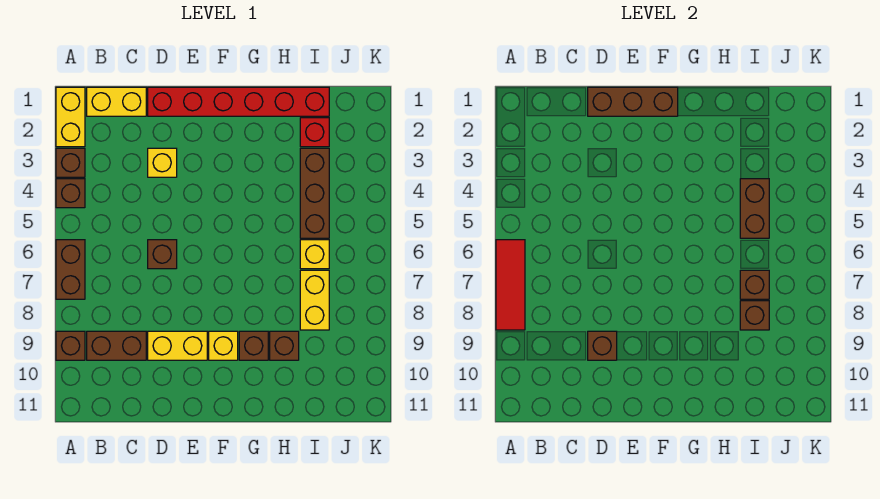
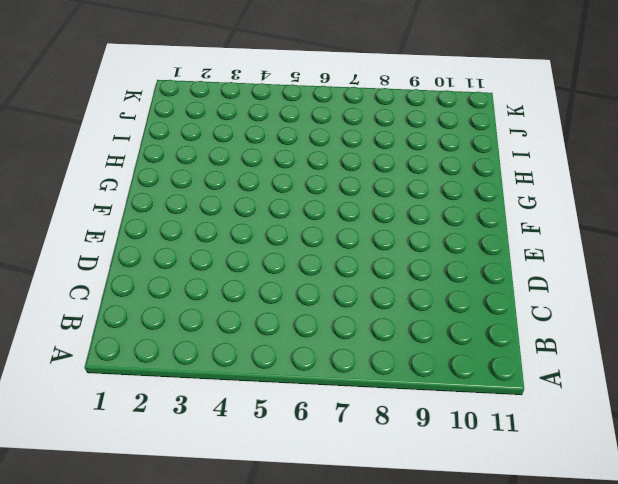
none -> yellow 1x2 brick [56,87,85,147]
none -> brown 1x1 brick [56,148,85,177]
none -> brown 1x1 brick [56,179,85,208]

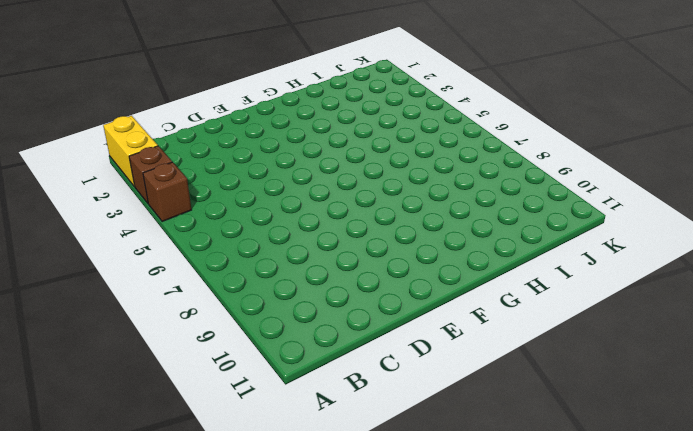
none -> brown 1x2 brick [56,240,85,299]
none -> brown 1x1 brick [56,331,85,360]
none -> yellow 1x2 brick [87,87,146,116]

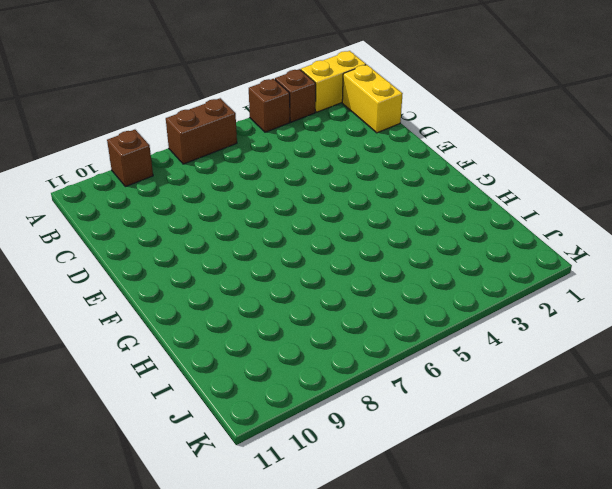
none -> brown 1x2 brick [87,331,146,360]
none -> red 1x6 brick [148,87,329,116]
none -> yellow 1x1 brick [148,148,177,177]

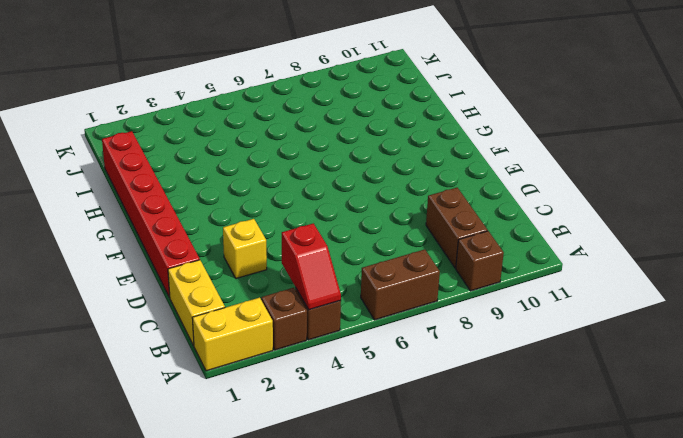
red 1x2 slope [282,223,341,310] -> none
none -> brown 1x1 brick [148,240,177,269]
none -> yellow 1x2 brick [148,331,207,360]
none -> yellow 1x1 brick [209,331,238,360]

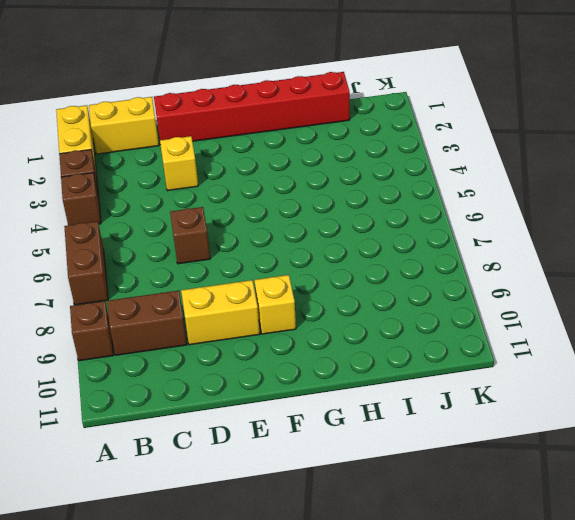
none -> brown 1x1 brick [239,331,268,360]
none -> brown 1x1 brick [270,331,299,360]
none -> red 1x1 brick [300,118,329,147]

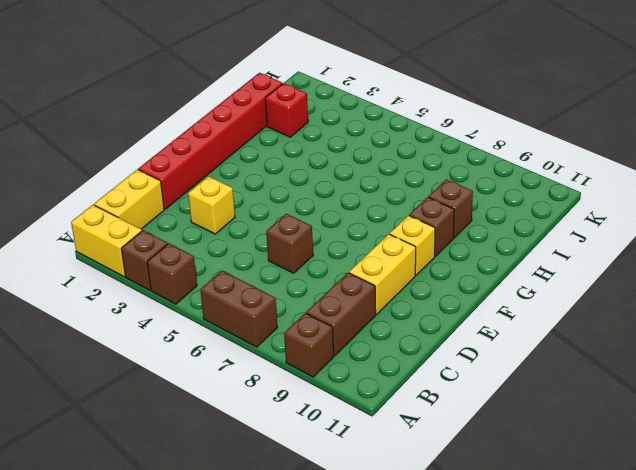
none -> brown 1x3 brick [300,148,329,238]
none -> yellow 1x1 brick [300,240,329,269]
none -> yellow 1x2 brick [300,270,329,330]

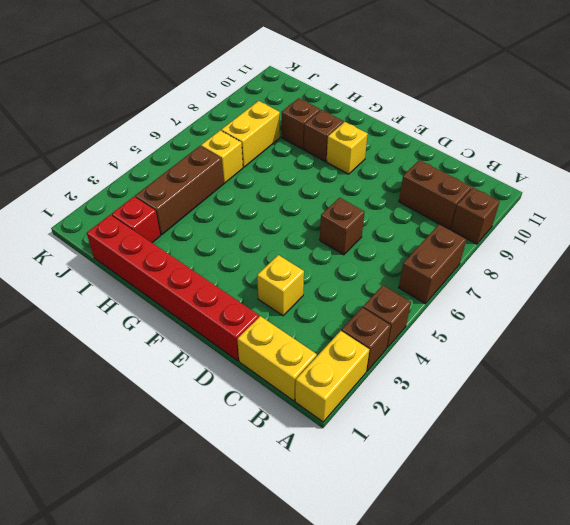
none -> yellow 1x2 brick [148,331,207,360]
none -> red 1x3 tile [496,240,525,330]
none -> brown 1x3 brick [588,87,678,116]

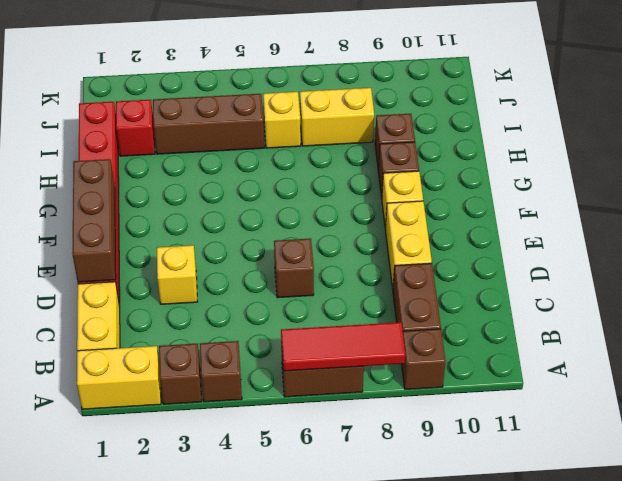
none -> brown 1x1 brick [588,331,617,360]
none -> brown 1x2 brick [740,179,769,238]
none -> brown 1x1 brick [740,270,769,299]

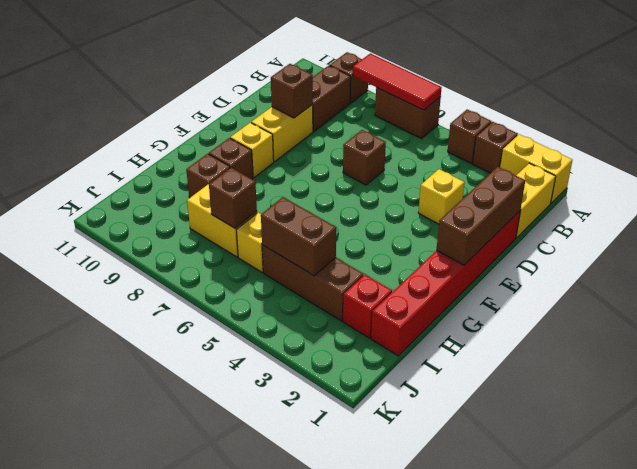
none -> brown 1x1 brick [740,301,769,330]

